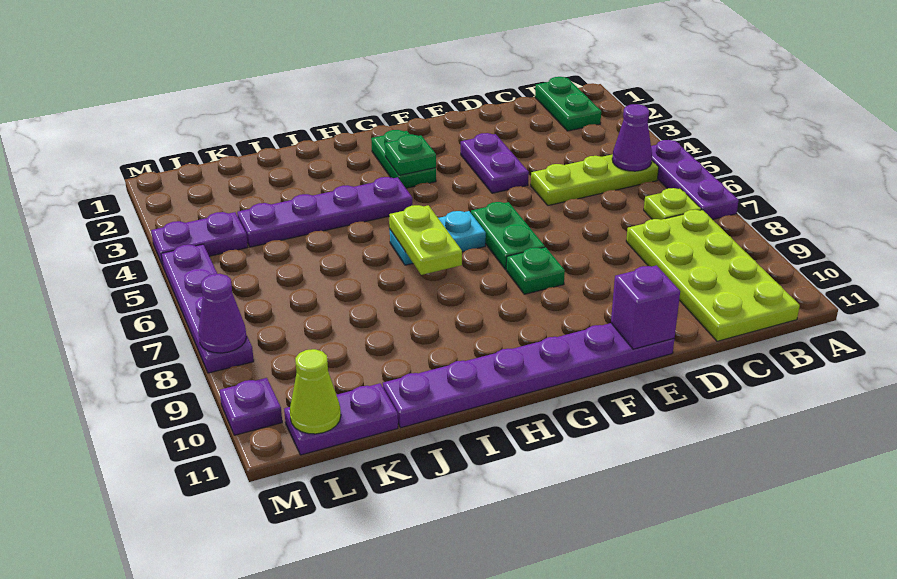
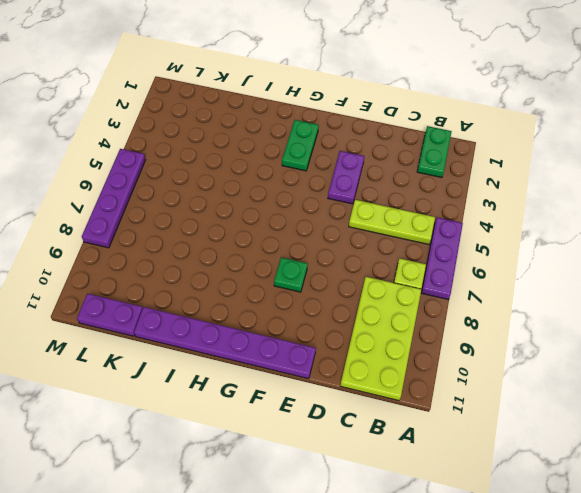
none -> green 1x2 plate [471,202,545,270]
none -> cyan 1x2 plate [390,211,486,265]
none -> purple 1x4 plate [237,177,412,247]

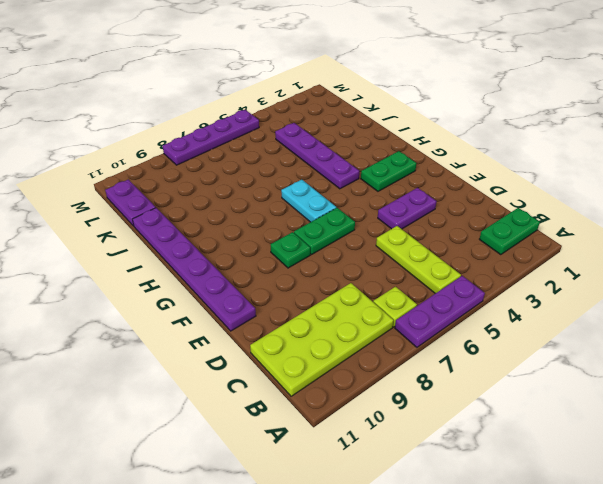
none -> purple 1x2 plate [151,212,248,266]
none -> purple 1x1 plate [220,378,282,435]
none -> purple 1x1 cone [612,104,652,171]

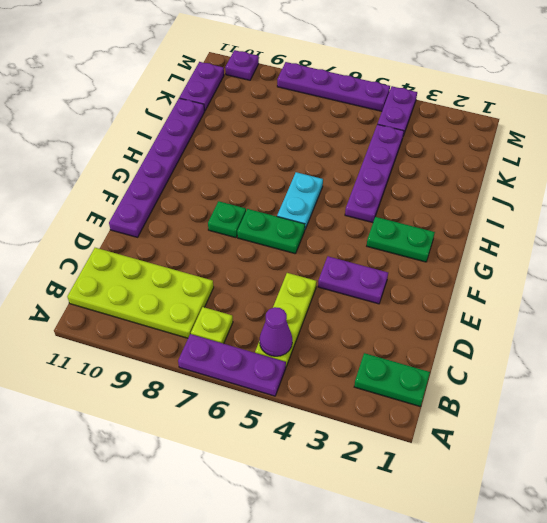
none -> purple 1x1 brick [611,265,680,349]
none -> green 1x1 plate [385,134,436,175]
none -> lime 1x2 plate [389,205,462,275]

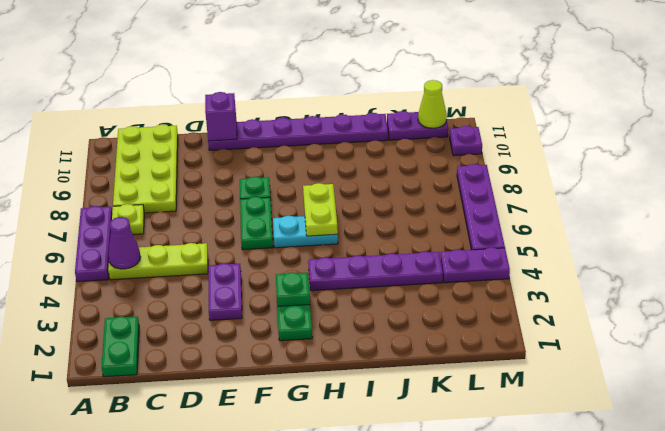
none -> purple 1x1 cone [198,274,246,353]

